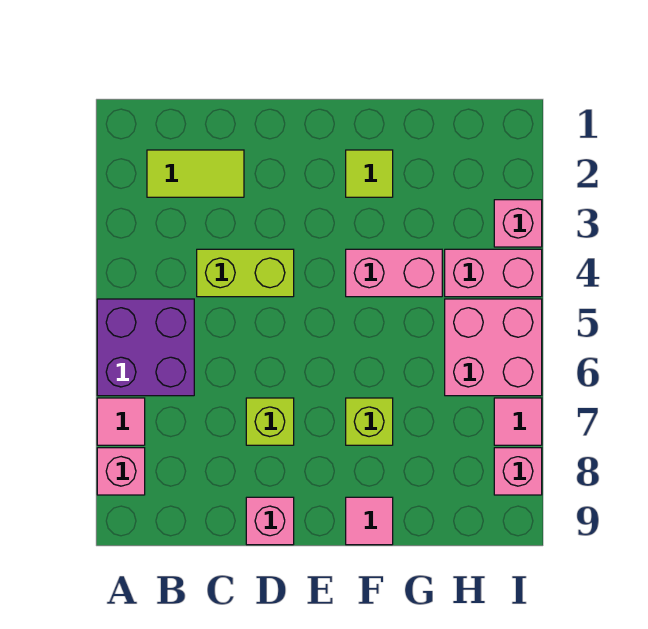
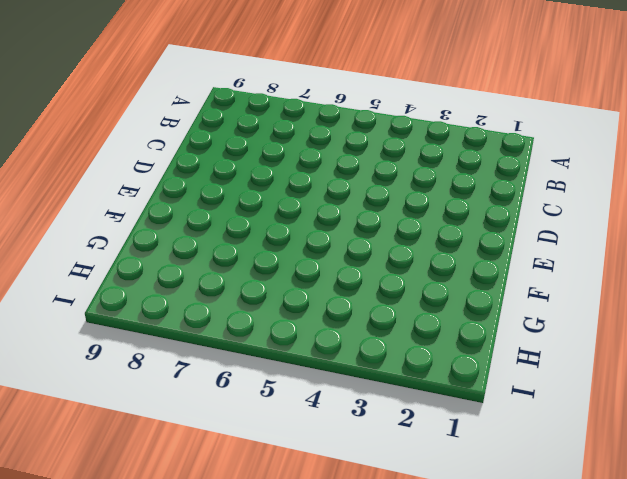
none -> purple 2x2 brick [97,299,194,396]
none -> pink 1x1 tile [97,398,145,445]
none -> pink 1x1 brick [97,448,145,495]

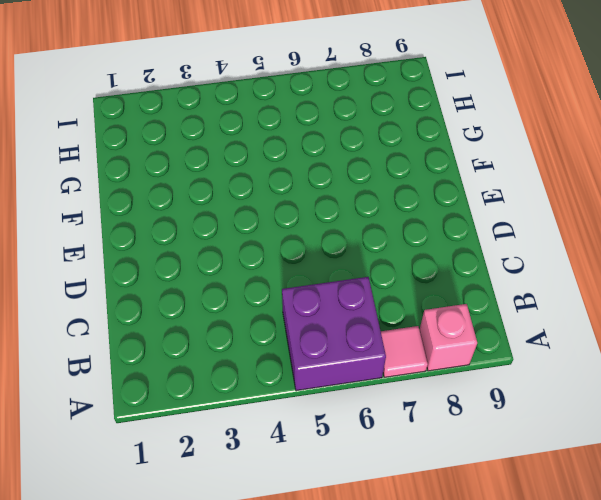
none -> lime 1x2 tile [147,150,244,197]
none -> lime 1x2 brick [197,249,294,297]
none -> lime 1x1 brick [246,398,294,445]

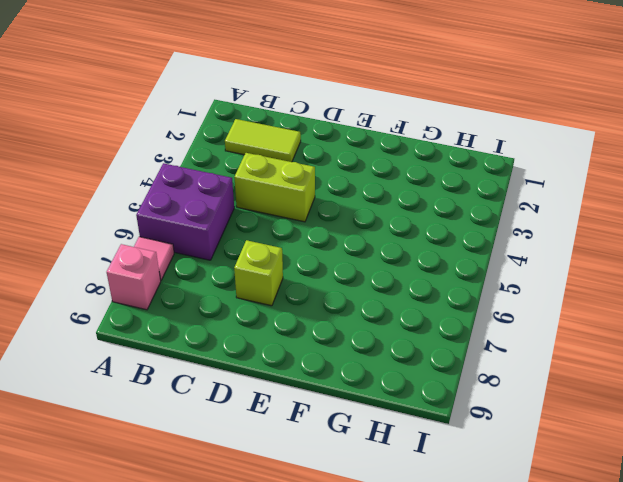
none -> pink 1x1 brick [246,497,294,545]
none -> lime 1x1 tile [346,150,393,197]
none -> pink 1x2 brick [346,249,442,297]

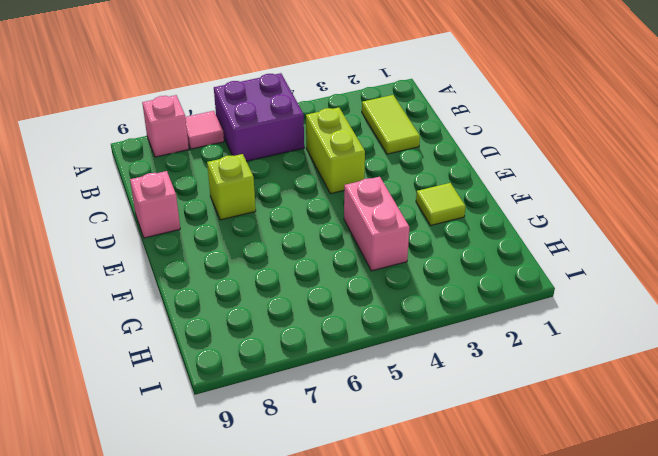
none -> lime 1x1 brick [346,398,393,445]
none -> pink 1x1 tile [346,497,393,545]
none -> pink 1x2 brick [445,249,542,297]

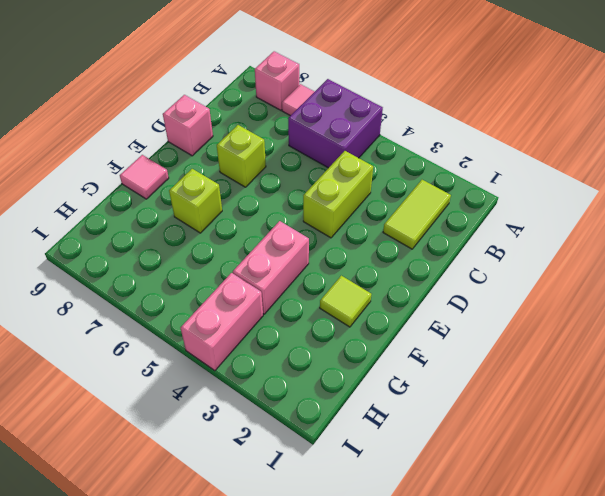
none -> pink 2x2 brick [445,299,542,396]
none -> pink 1x1 brick [494,200,542,247]
none -> pink 1x1 tile [494,398,542,445]

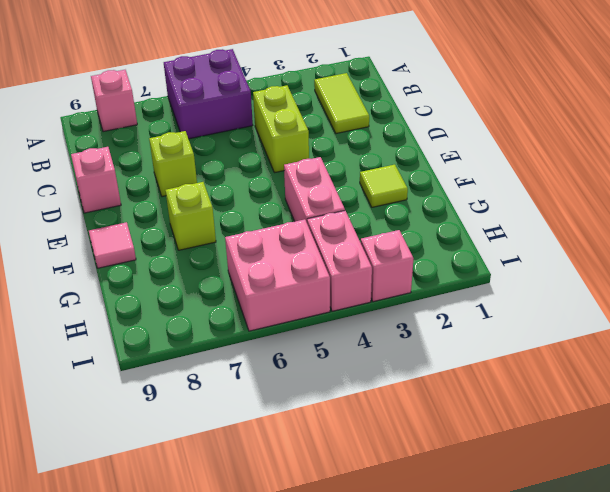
none -> pink 1x1 tile [97,398,145,445]
none -> pink 1x1 tile [494,398,542,445]
none -> pink 1x1 brick [494,448,542,495]

